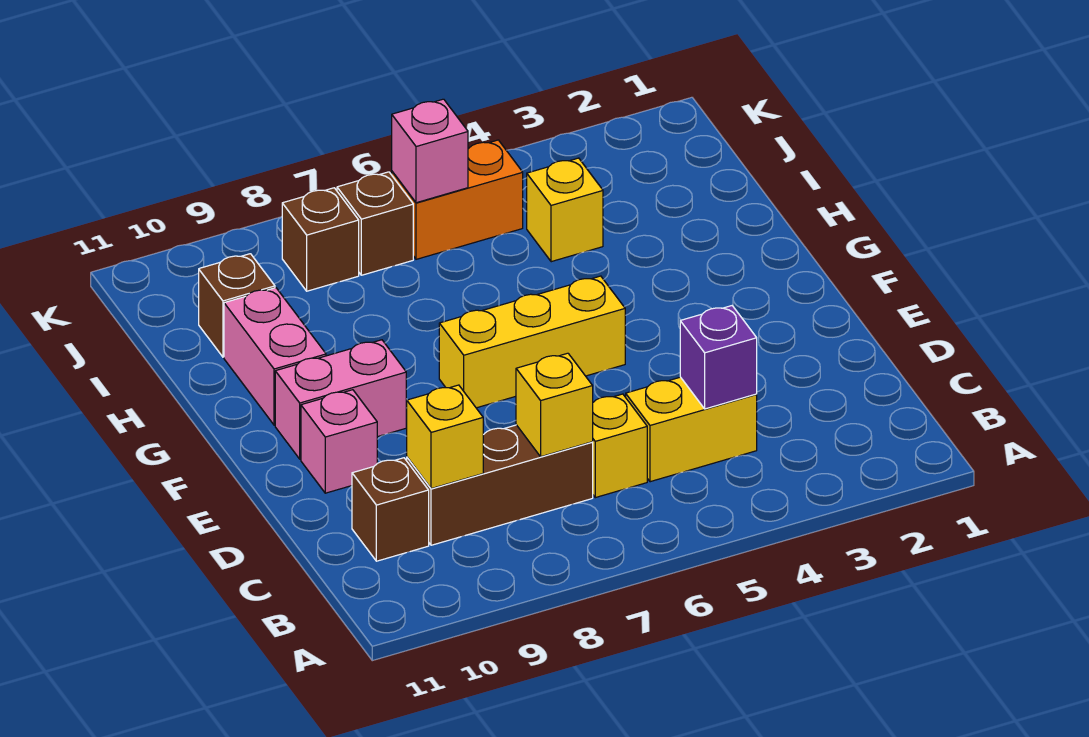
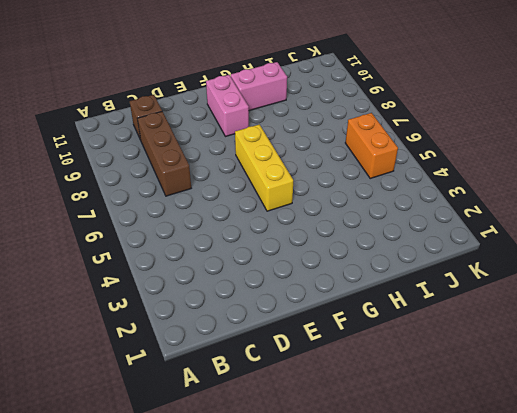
none -> yellow 1x2 brick [626,377,757,482]
none -> yellow 1x1 brick [593,394,647,498]
none -> pink 1x1 brick [301,390,377,493]

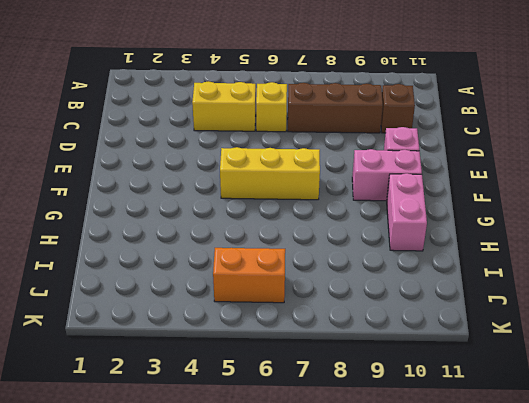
none -> yellow 1x1 brick [527,158,603,262]
none -> brown 1x1 brick [199,254,275,357]
none -> brown 1x1 brick [337,172,413,275]

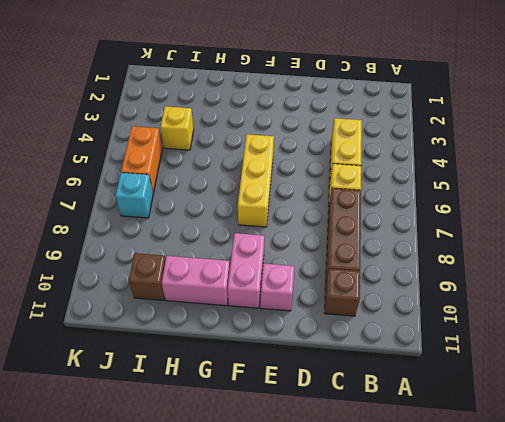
cyan 1x1 brick [115,173,153,218] -> brown 1x1 brick [337,172,413,275]
none -> brown 1x1 brick [282,188,359,291]
none -> purple 1x1 brick [680,306,757,409]
none -> yellow 1x1 brick [516,353,593,457]

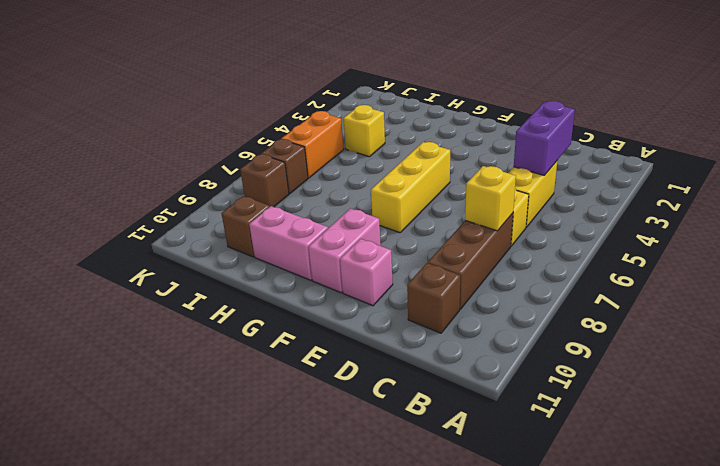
purple 1x2 brick [514,101,575,175] -> purple 1x1 brick [680,306,757,409]
none -> yellow 1x1 brick [407,385,483,489]
none -> pink 1x1 brick [392,99,468,203]

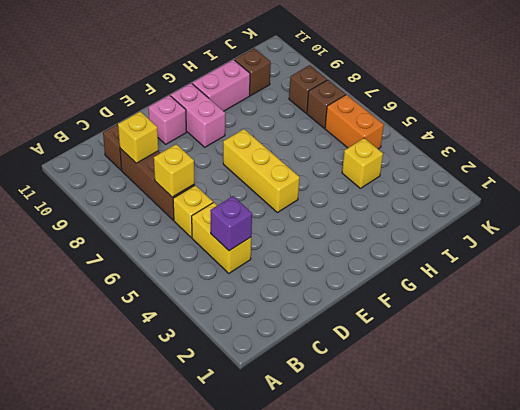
none -> pink 1x1 brick [392,99,468,203]

